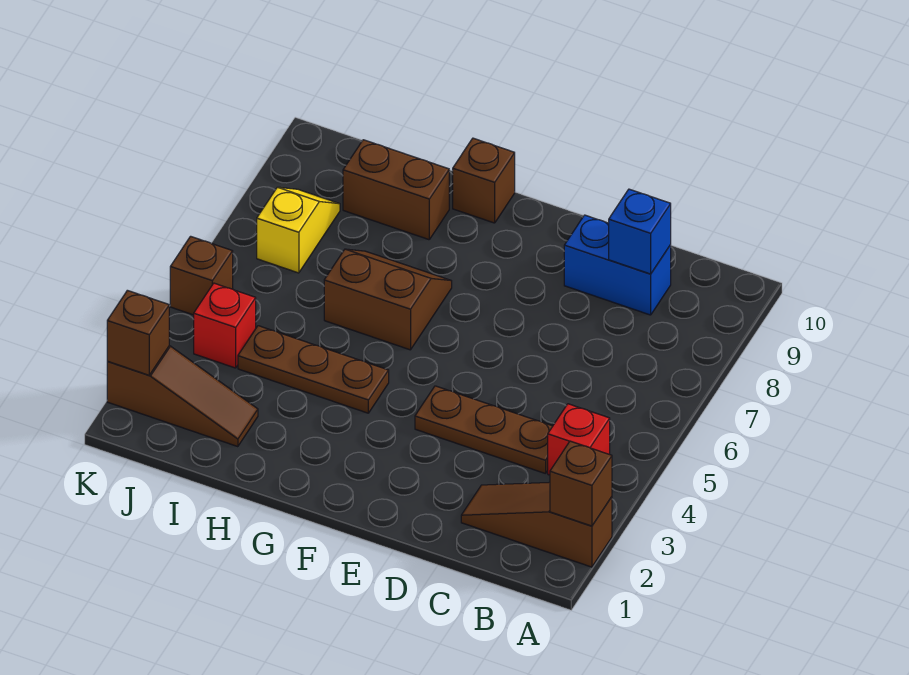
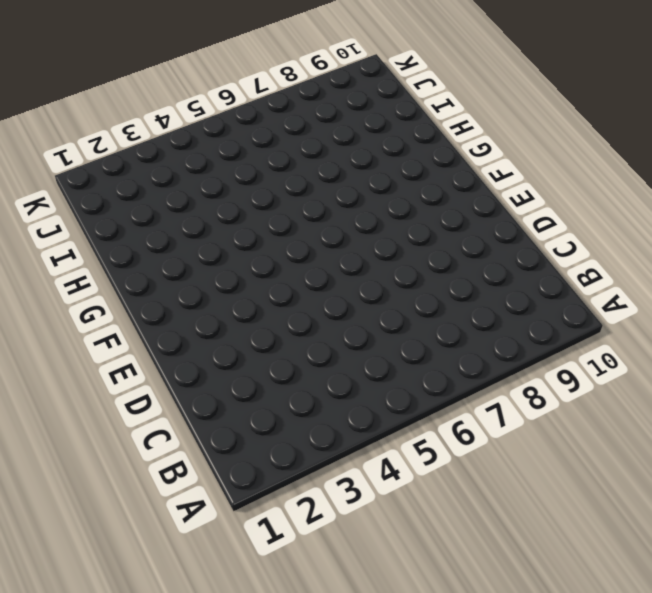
none -> brown 1x3 slope [461,482,612,567]
none -> red 1x1 brick [548,404,610,475]
none -> brown 1x3 plate [415,386,553,474]

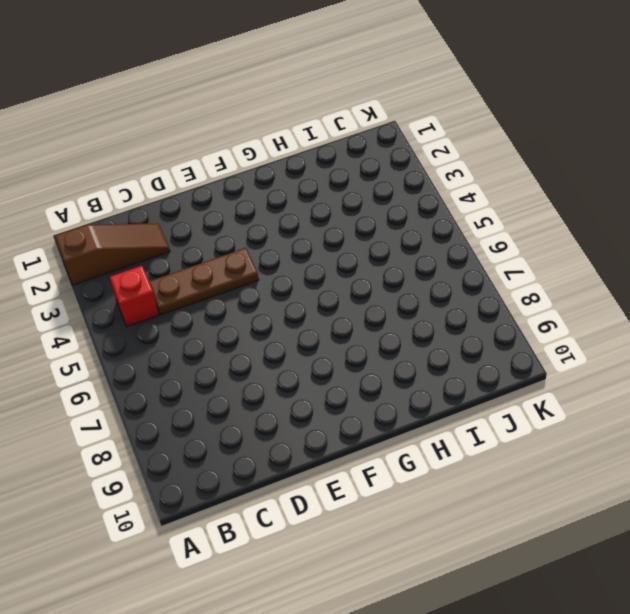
none -> blue 1x2 brick [564,215,671,315]
none -> brown 1x3 plate [238,326,389,413]
none -> brown 2x2 slope [324,249,452,350]

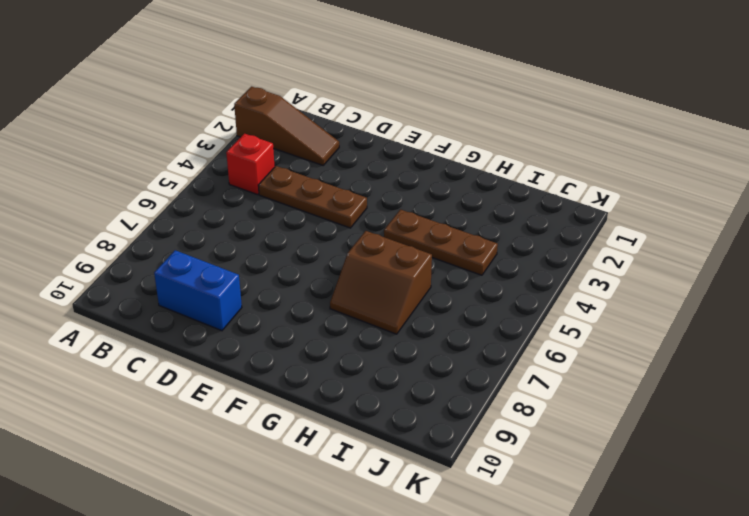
none -> brown 1x1 brick [453,138,515,223]
none -> brown 1x2 brick [343,140,449,240]
none -> brown 1x3 slope [107,346,258,447]

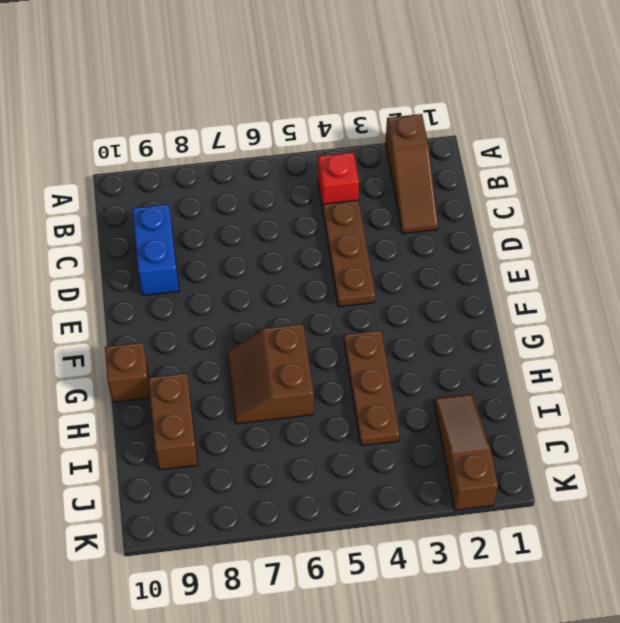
none -> red 1x1 brick [194,283,256,368]
none -> yellow 1x2 slope [257,187,340,273]
none -> brown 1x1 brick [170,236,233,315]

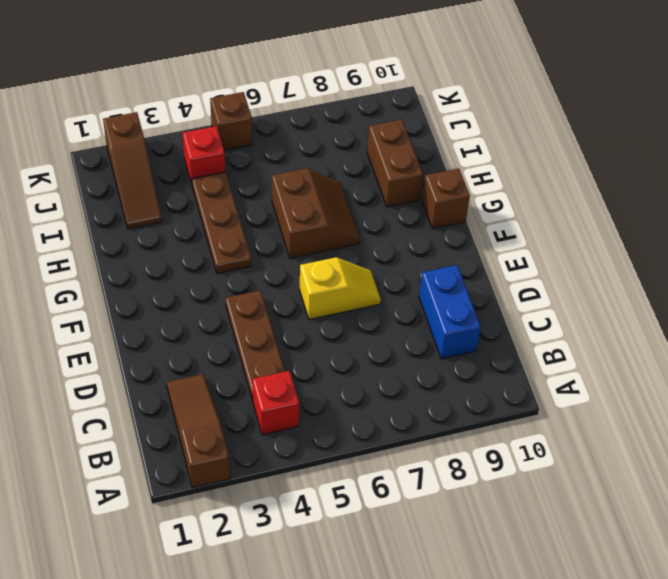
yellow 1x2 slope [300,257,381,320] -> yellow 1x2 slope moved to [257,187,340,273]
none -> brown 1x1 brick [550,441,612,526]
none -> blue 1x1 brick [609,189,671,274]
none -> brown 1x1 brick [107,290,169,375]

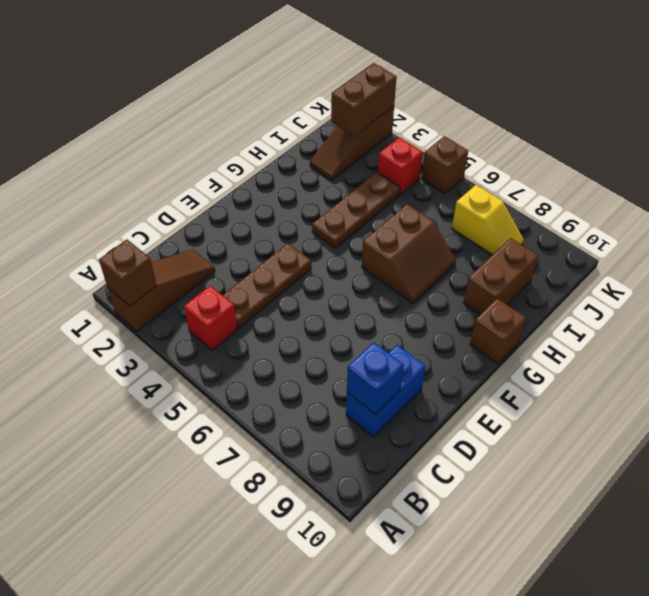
brown 1x2 brick [331,63,396,136] -> brown 1x1 brick [107,290,169,375]

